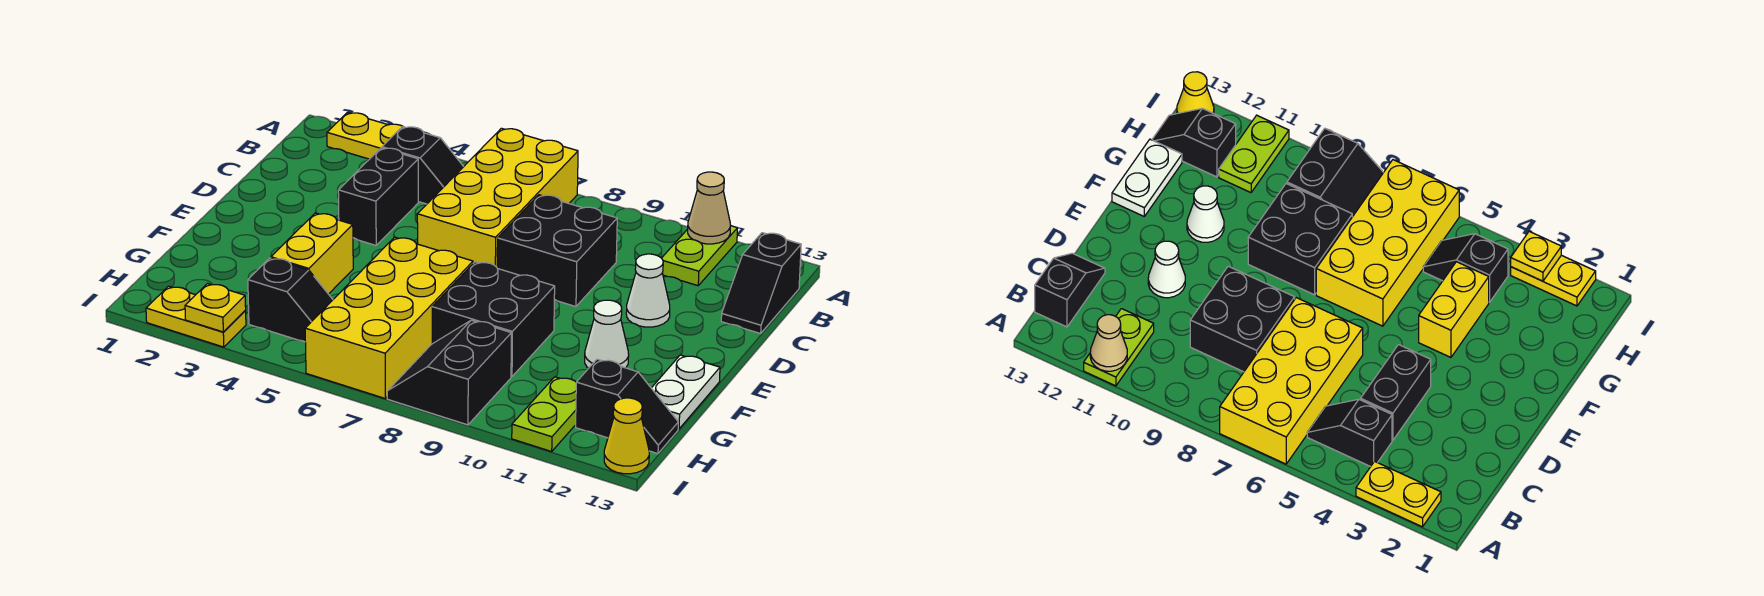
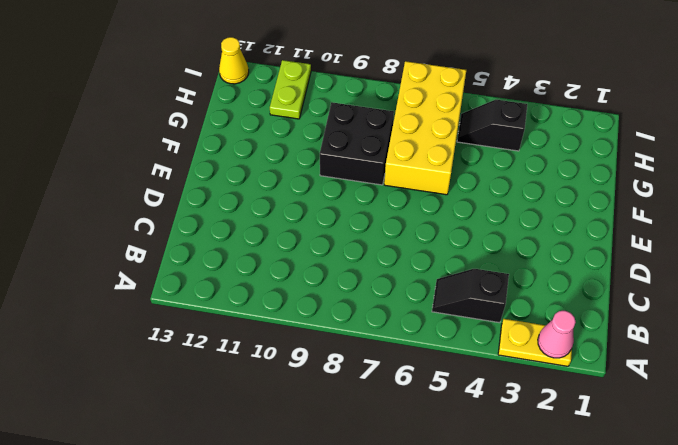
pink 1x1 cone [538,311,576,358] -> none
none -> yellow 2x4 brick [417,128,578,267]
none -> lime 1x2 plate [662,226,738,286]
none -> black 1x2 slope [721,233,801,333]

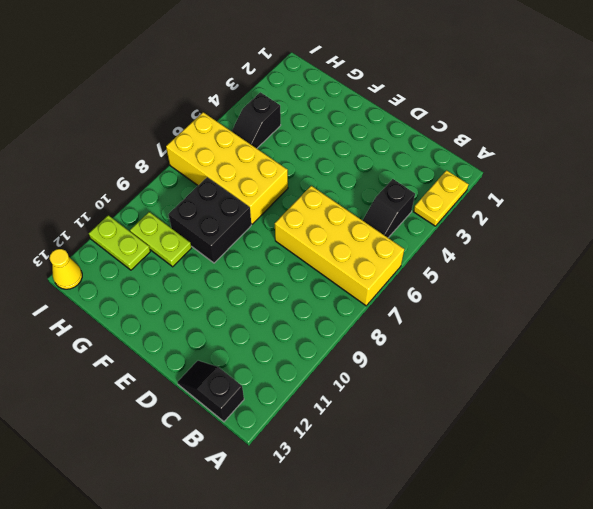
lime 1x2 plate [130,212,192,267] -> lime 1x2 plate moved to [662,226,738,286]
none -> black 1x2 brick [338,148,418,245]
none -> black 2x2 brick [497,195,617,307]
none -> white 1x1 cone [626,254,670,327]

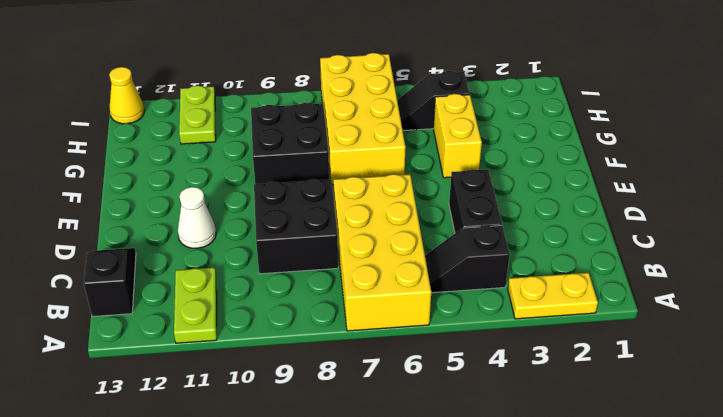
none -> white 1x1 cone [585,300,629,368]
none -> white 1x2 plate [652,355,720,429]
none -> black 2x2 slope [387,320,511,425]

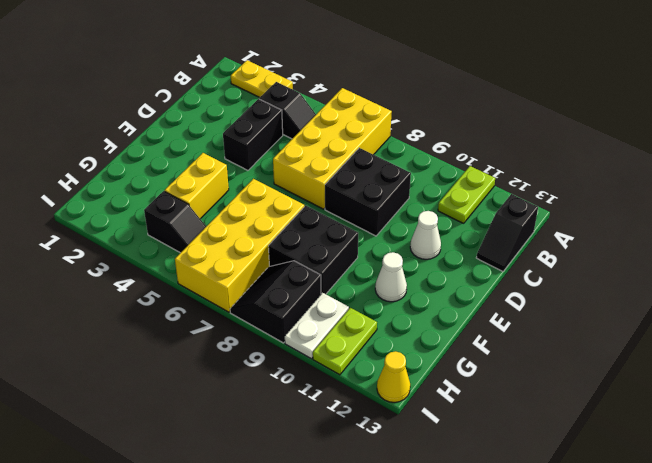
white 1x2 plate [285,293,349,359] -> white 1x2 plate moved to [652,355,720,429]
none -> black 1x2 slope [576,359,678,454]
none -> yellow 1x2 plate [146,286,246,347]
none -> tan 1x1 cone [688,172,730,244]

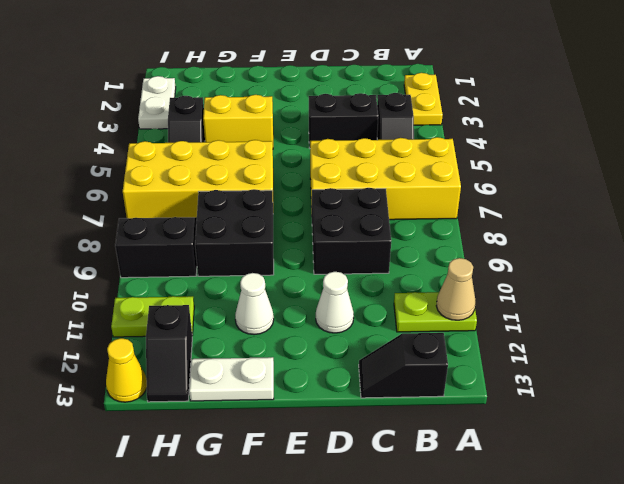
white 1x2 plate [138,76,176,129] -> yellow 1x2 plate [146,286,246,347]
none -> yellow 1x1 plate [185,284,246,332]

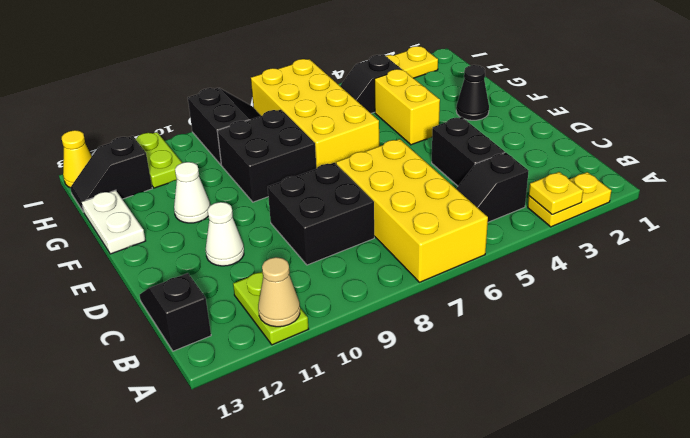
yellow 1x1 plate [529,172,583,215] -> yellow 1x1 plate moved to [185,284,246,332]
black 1x1 cone [456,65,489,120] -> none

